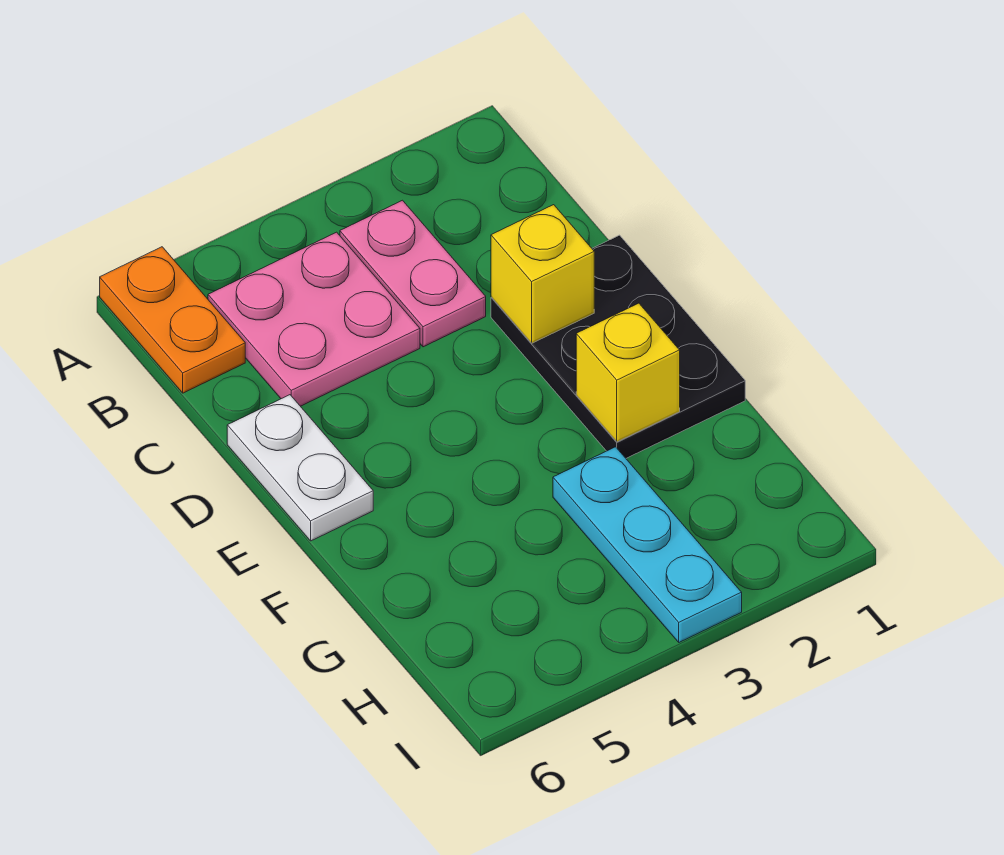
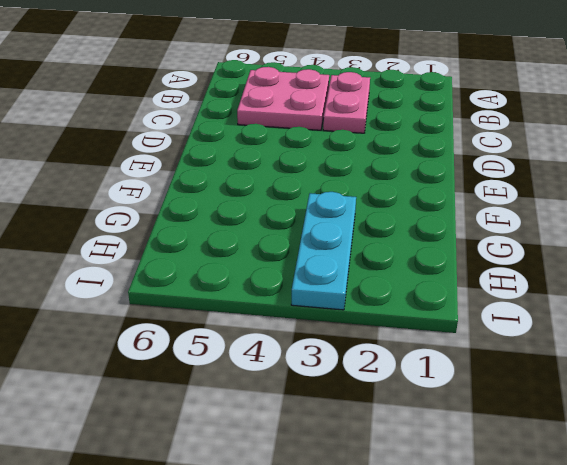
none -> orange 1x2 plate [100,247,245,393]
none -> black 2x3 plate [491,235,745,458]

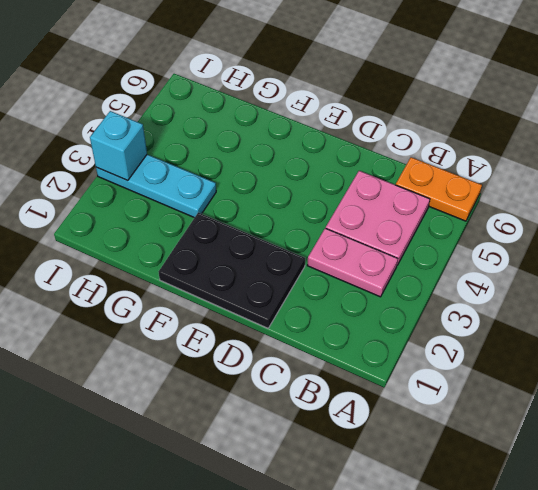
cyan 1x1 brick [90,111,147,181] -> none
none -> white 1x2 plate [227,395,373,541]
none -> yellow 1x1 brick [491,205,594,343]

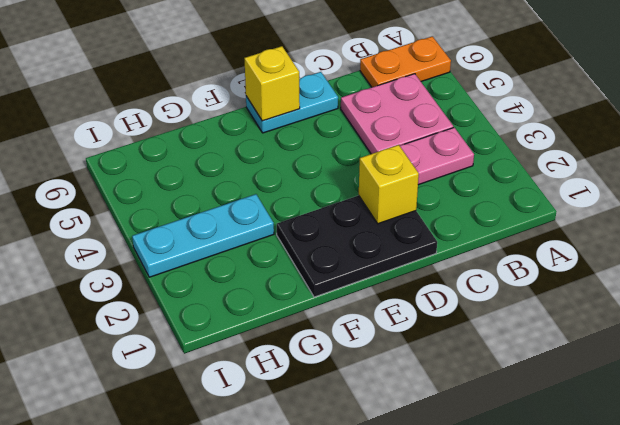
cyan 1x2 plate [246,72,338,133] -> white 1x2 plate [227,395,373,541]
yellow 1x1 brick [244,46,300,121] -> yellow 1x1 brick moved to [576,303,680,442]

